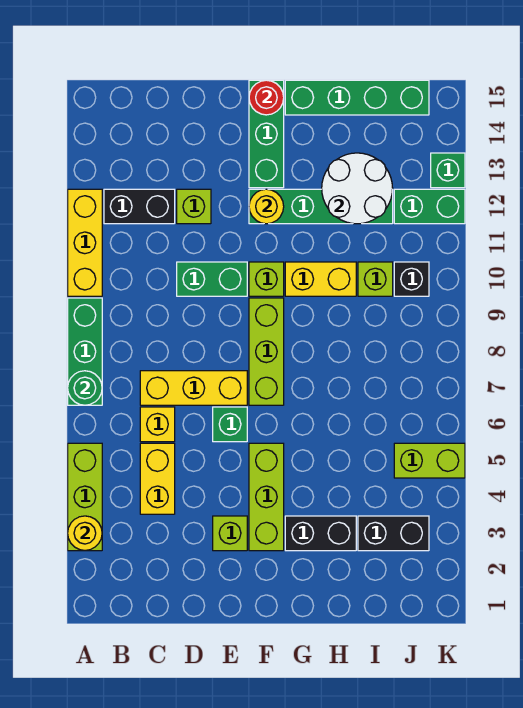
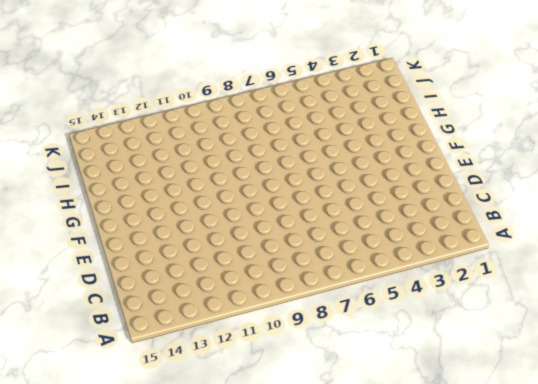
none -> lime 1x3 brick [68,443,102,551]
none -> green 1x3 brick [68,298,102,405]
none -> yellow 1x3 brick [68,189,102,296]
none -> black 1x2 brick [104,189,175,224]

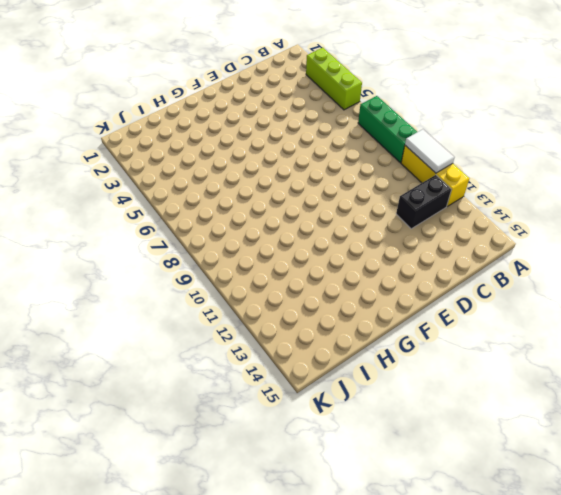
white 1x2 tile [405,129,455,173] -> none
none -> yellow 1x2 brick [140,443,175,514]
none -> yellow 1x1 brick [140,407,175,442]
none -> yellow 1x3 brick [140,371,247,405]
none -> green 1x2 brick [177,262,247,296]

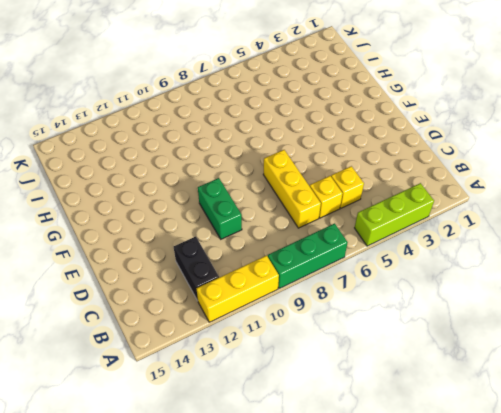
yellow 1x1 brick [331,166,364,208] -> yellow 1x2 brick [140,443,175,514]
none -> lime 1x1 brick [177,189,211,224]
none -> lime 1x1 brick [213,516,247,551]
none -> green 1x1 brick [213,407,247,442]
none -> lime 1x3 brick [249,443,284,551]

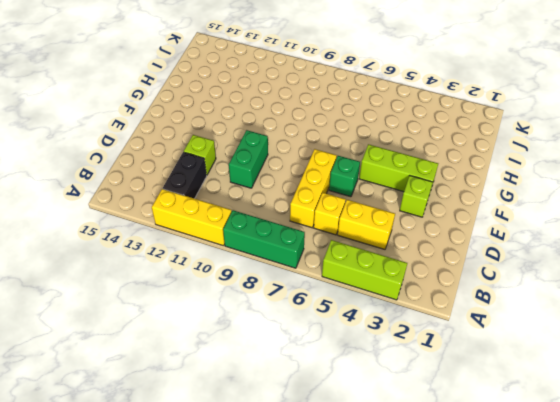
none -> lime 1x3 brick [249,298,284,405]
none -> lime 1x1 brick [249,262,284,296]
none -> green 1x4 brick [249,189,393,224]
none -> green 1x3 brick [249,80,284,188]

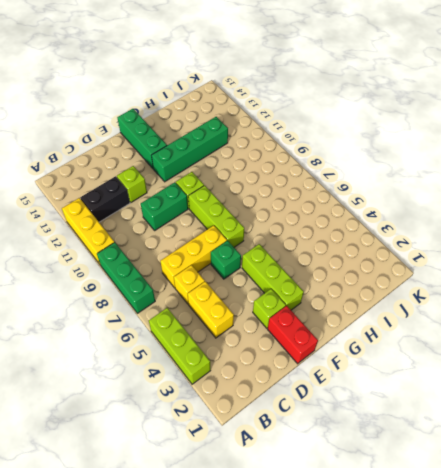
red 1x2 brick [268,306,318,364] -> none
none -> black 1x2 brick [285,516,356,551]
none -> yellow 1x2 brick [285,262,356,296]
none -> green 1x4 brick [285,80,429,115]
none -> black 1x2 brick [358,516,429,551]

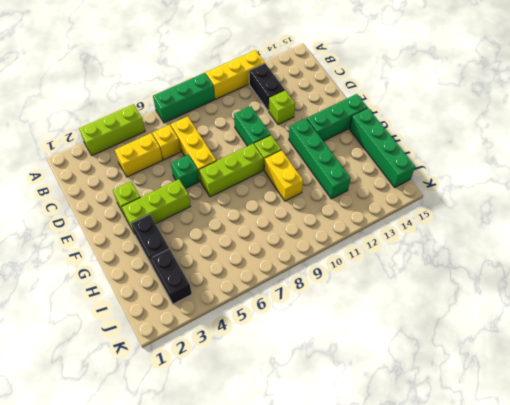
none -> lime 1x1 brick [358,262,393,296]
none -> lime 1x2 brick [394,443,465,478]
none -> black 1x1 brick [394,262,429,296]
none -> green 1x2 brick [394,189,465,224]

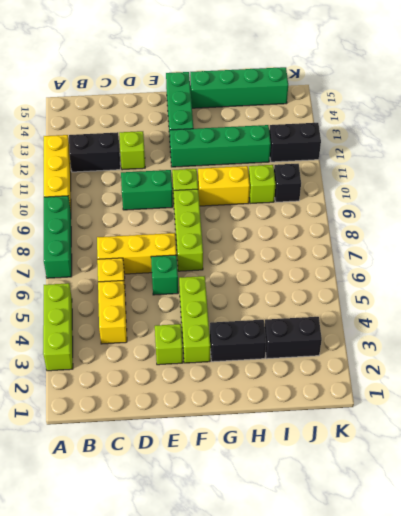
black 1x2 brick [269,123,321,162] -> green 1x2 brick [394,189,465,224]
none -> lime 1x2 brick [394,443,465,478]
none -> green 1x1 brick [431,153,465,188]
none -> yellow 1x1 round brick [68,516,102,550]
none -> green 1x1 round brick [68,371,102,405]

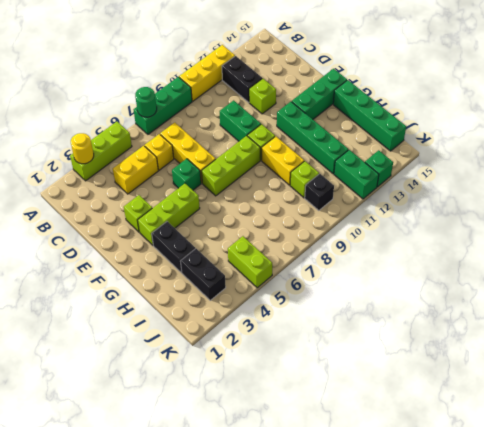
none -> yellow 1x1 round brick [249,189,284,224]
none -> red 1x1 round brick [249,80,284,115]
none -> white 2x2 round brick [322,153,393,224]

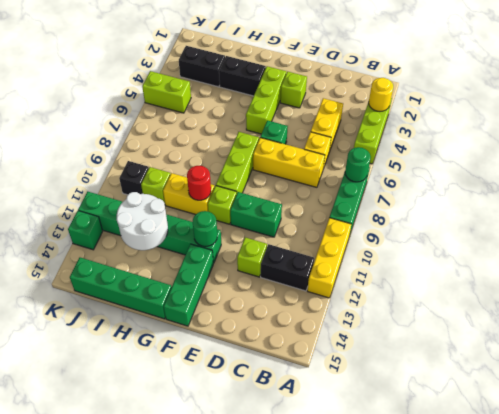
green 1x1 round brick [193,211,217,247] -> yellow 1x1 round brick [249,189,284,224]
red 1x1 round brick [187,166,211,200] -> red 1x1 round brick moved to [249,80,284,115]

